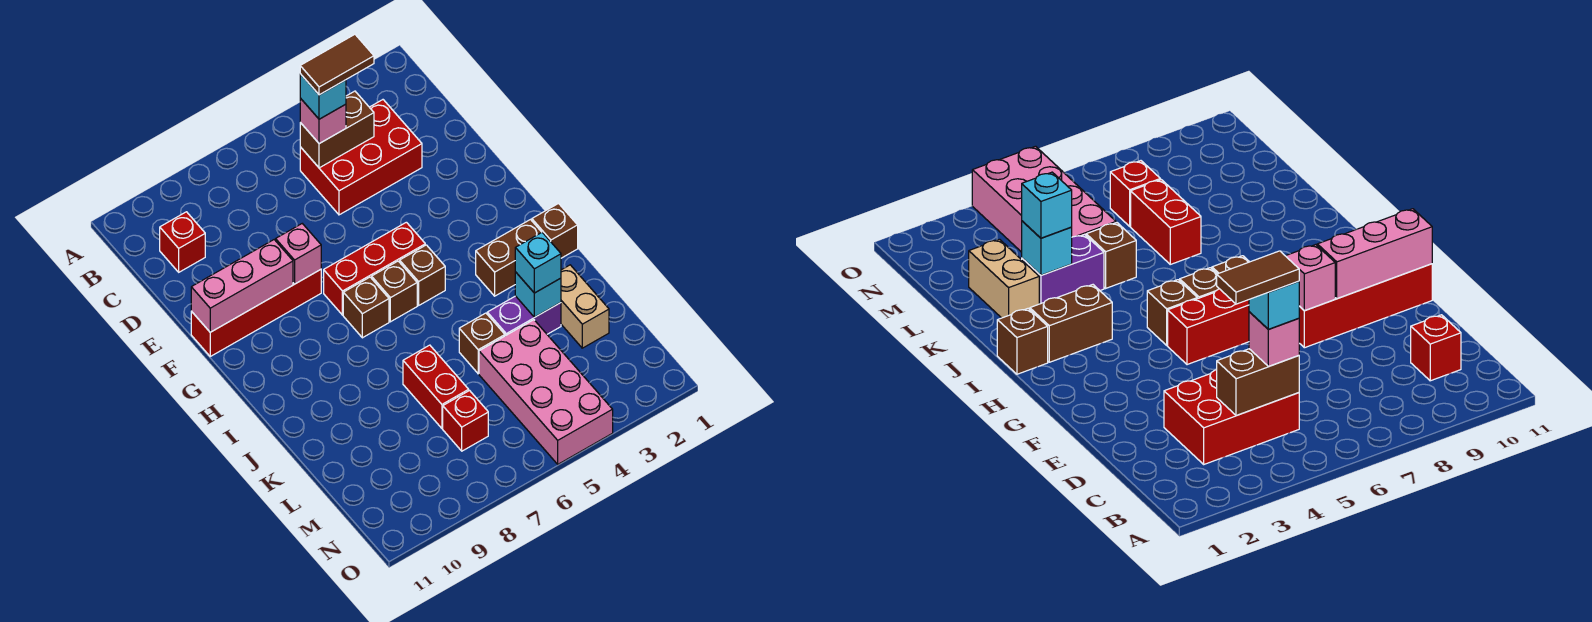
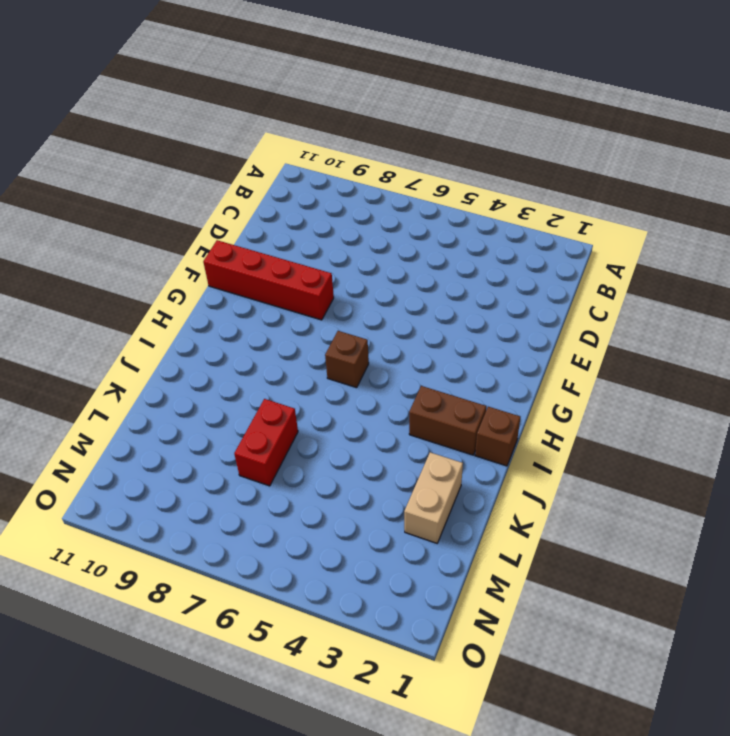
none -> red 2x3 brick [300,100,422,215]
none -> red 1x1 brick [160,212,205,272]
none -> red 1x3 brick [324,222,425,315]

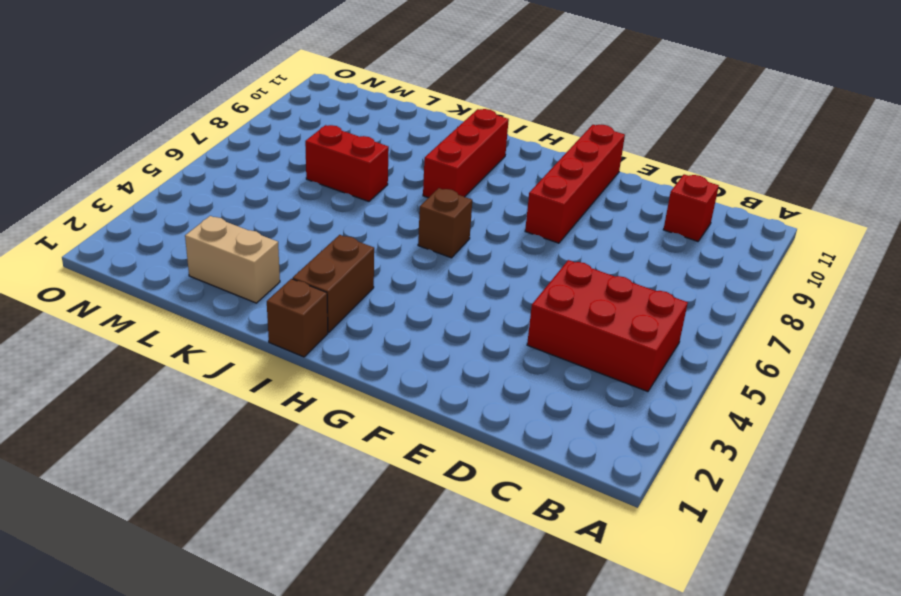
red 2x3 brick [527,260,688,392] -> red 2x3 brick turned to [300,100,422,215]
red 1x3 brick [423,109,509,198] -> red 1x3 brick moved to [324,222,425,315]
none -> brown 1x1 brick [400,245,445,305]
none -> brown 1x1 brick [343,277,389,338]
none -> purple 1x2 brick [487,296,561,336]

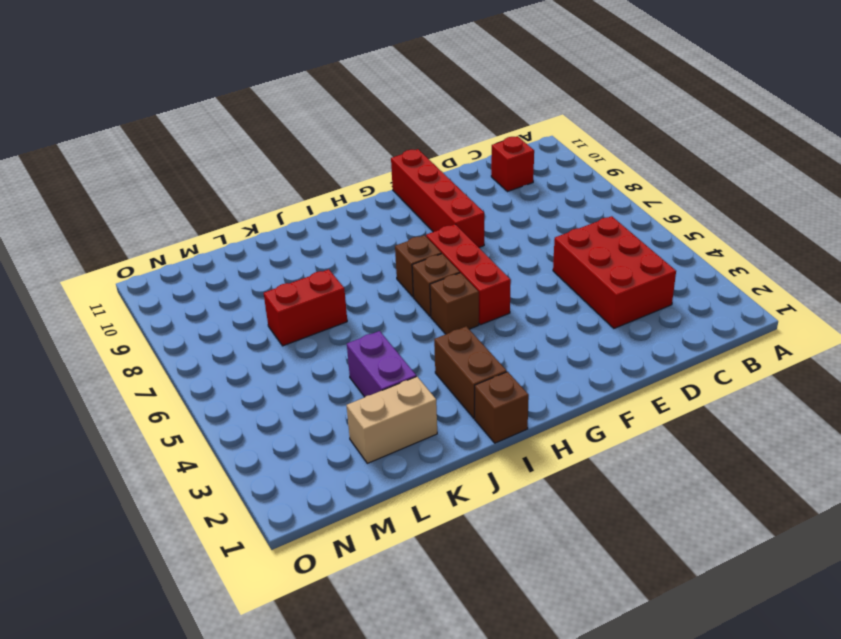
none -> brown 1x1 brick [459,313,505,374]
none -> pink 2x4 brick [479,320,613,464]
none -> red 1x1 brick [443,391,488,451]

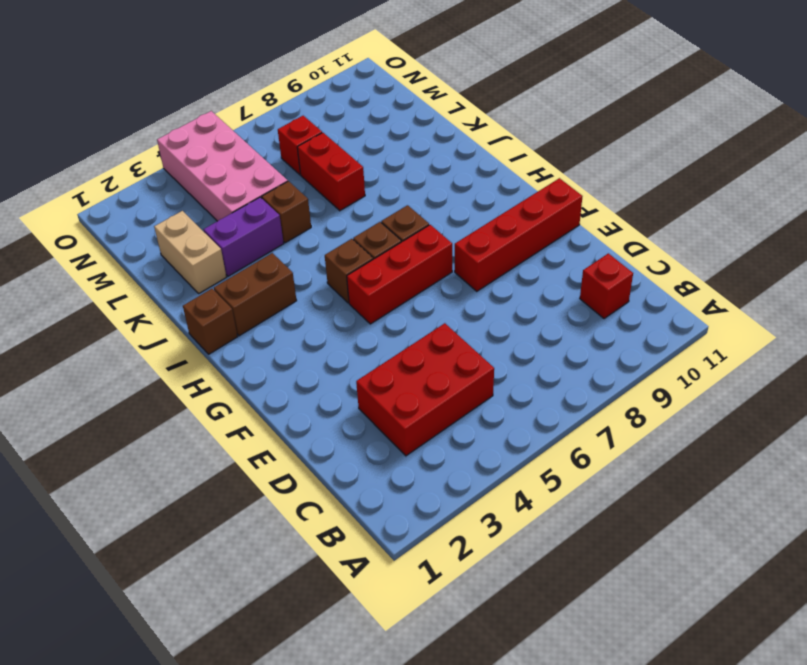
none -> brown 1x2 brick [300,91,374,168]
none -> pink 1x1 brick [276,224,321,284]
none -> pink 1x3 brick [191,240,293,332]

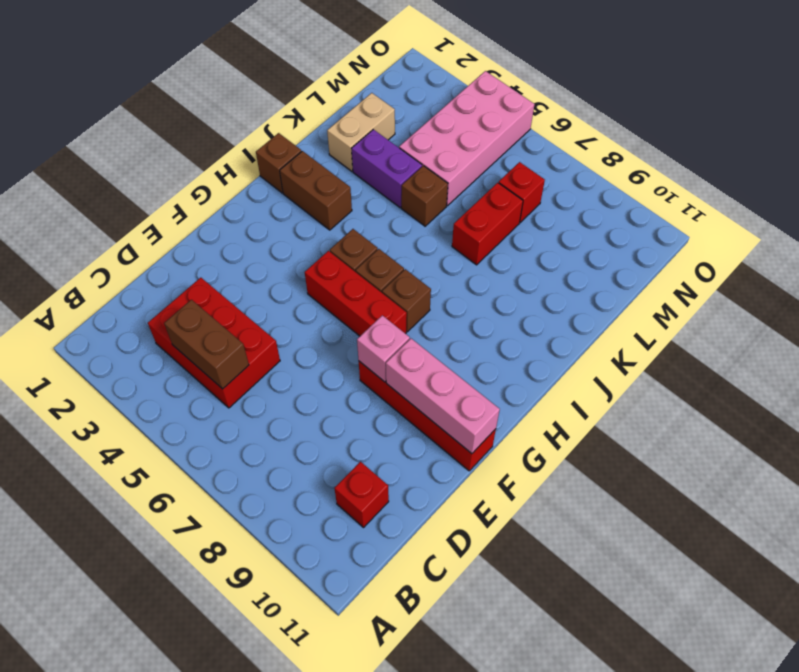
none -> cyan 1x1 brick [515,272,561,317]
none -> pink 1x1 brick [300,98,346,144]
none -> cyan 1x1 brick [515,232,561,293]

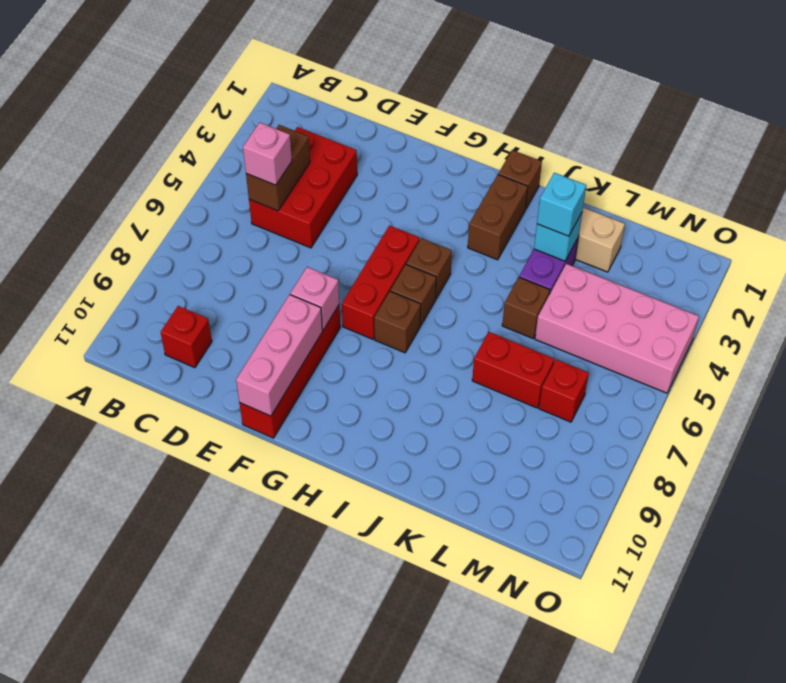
none -> cyan 1x1 brick [300,74,346,119]
none -> brown 1x2 tile [300,34,374,95]

